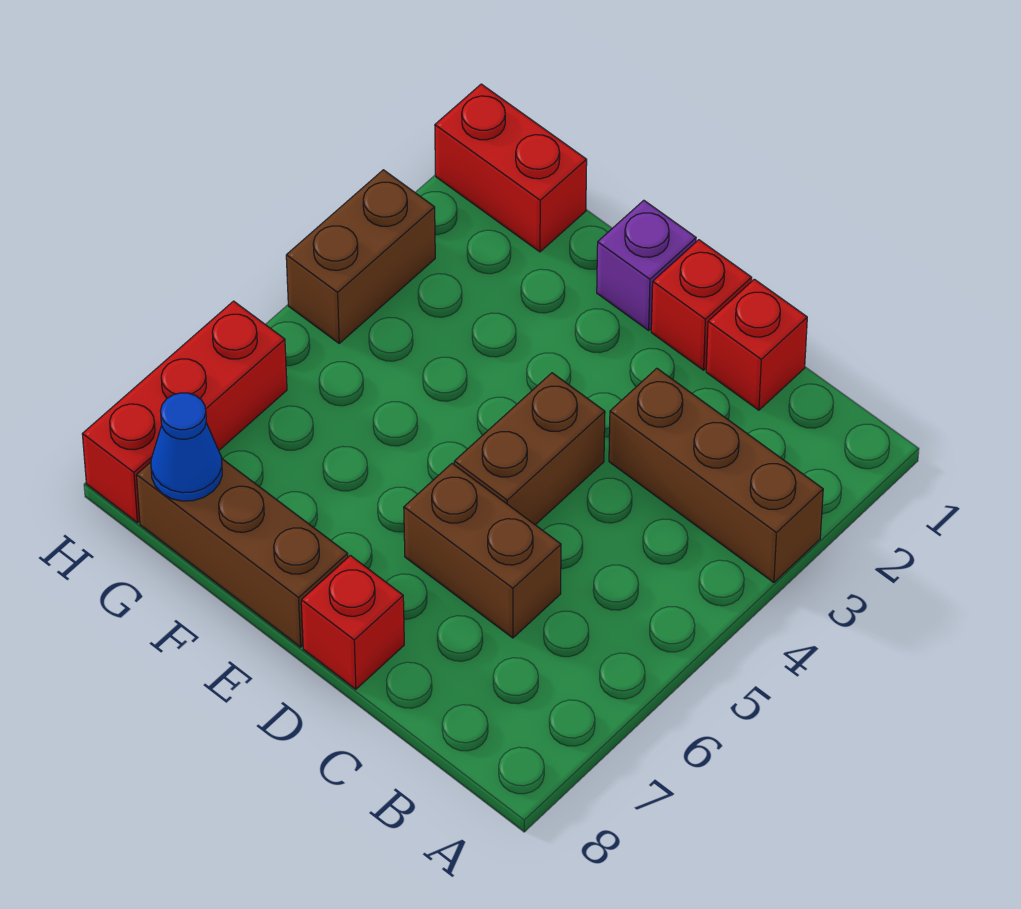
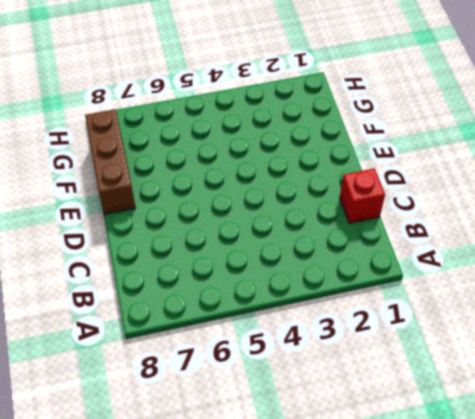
none -> brown 1x3 brick [609,368,823,582]
none -> brown 1x2 brick [404,464,561,638]
none -> red 1x1 brick [651,240,752,370]

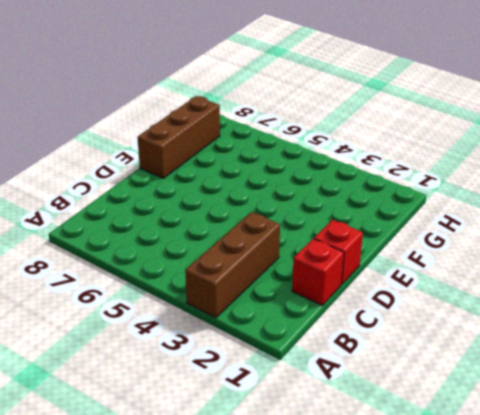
none -> brown 1x2 brick [404,464,561,638]
none -> brown 1x2 brick [454,373,605,525]
none -> red 1x1 brick [301,555,404,689]

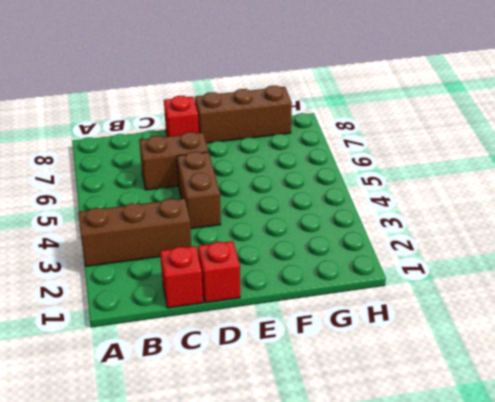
none -> purple 1x1 brick [597,200,696,330]
none -> red 1x2 brick [435,84,587,252]
none -> brown 1x2 brick [286,170,435,343]

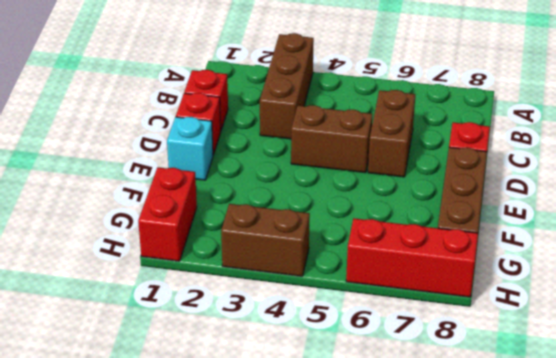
cyan 1x1 brick [167,117,213,180] -> purple 1x1 brick [597,200,696,330]
none -> blue 1x1 cone [151,393,222,501]

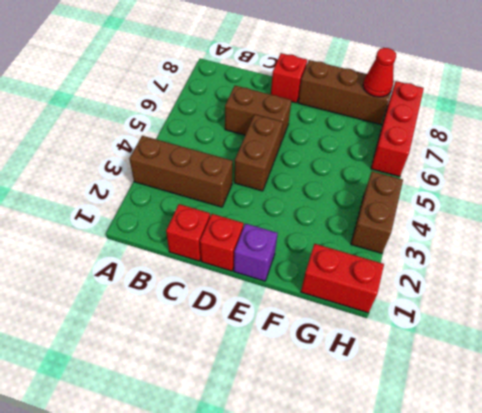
red 1x1 cone [363,48,396,97] -> blue 1x1 cone [151,393,222,501]

